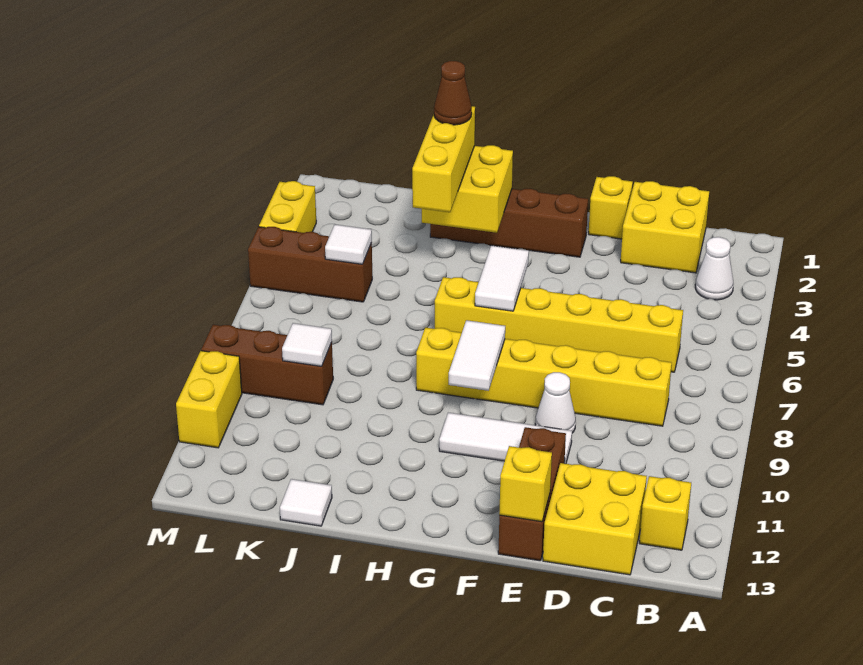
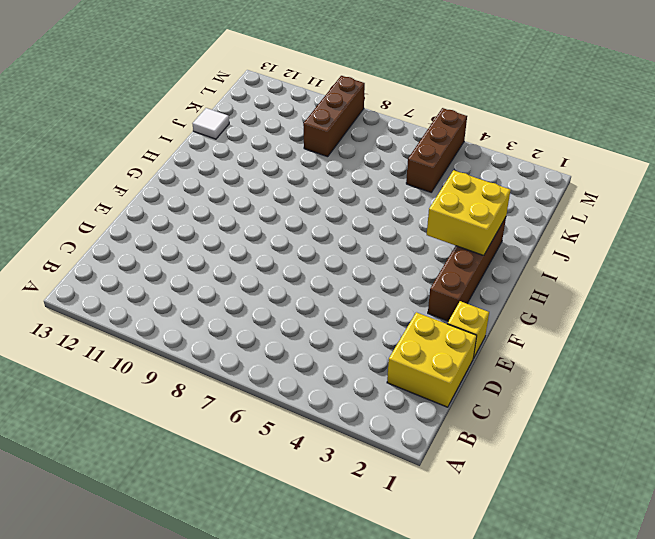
none -> white 1x1 cone [695,237,734,300]
none -> yellow 1x1 brick [640,476,691,550]
none -> yellow 1x6 brick [435,277,683,372]

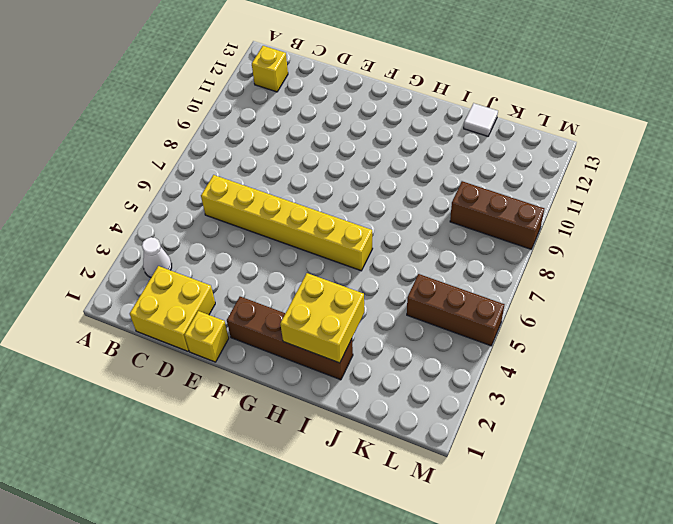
none -> yellow 1x6 brick [416,327,672,426]
none -> yellow 2x2 brick [543,463,647,575]
none -> white 1x1 cone [535,372,576,433]

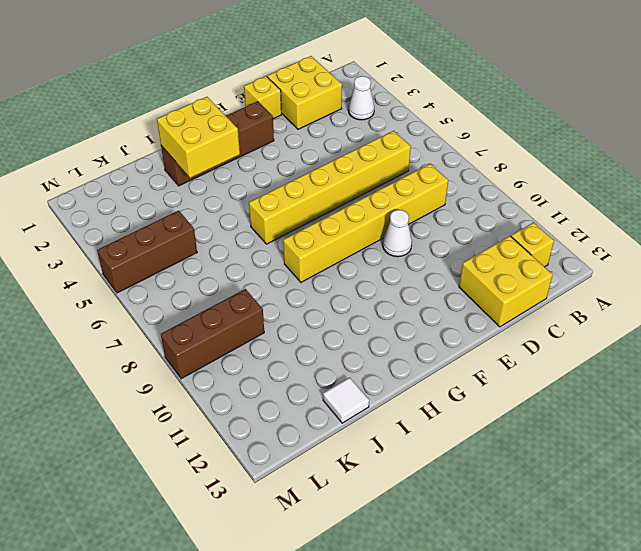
none -> white 1x3 tile [439,413,572,464]
none -> brown 1x3 brick [498,427,566,561]
none -> yellow 1x2 brick [259,181,316,233]

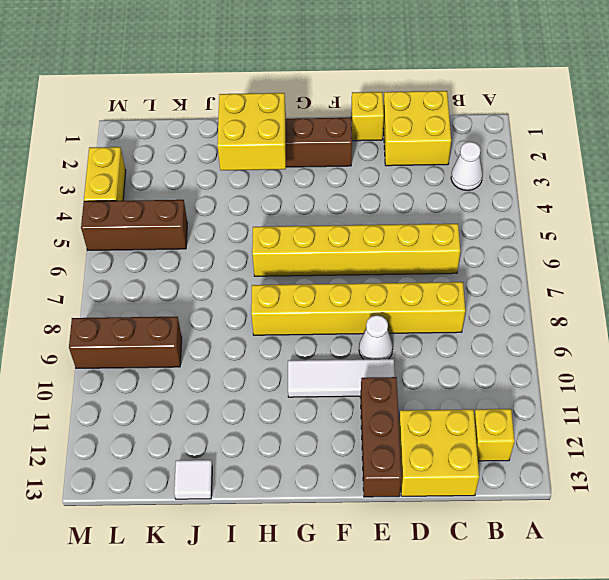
none -> yellow 1x2 brick [176,351,242,448]
none -> yellow 1x1 brick [499,446,552,522]
none -> white 1x2 tile [475,245,529,311]

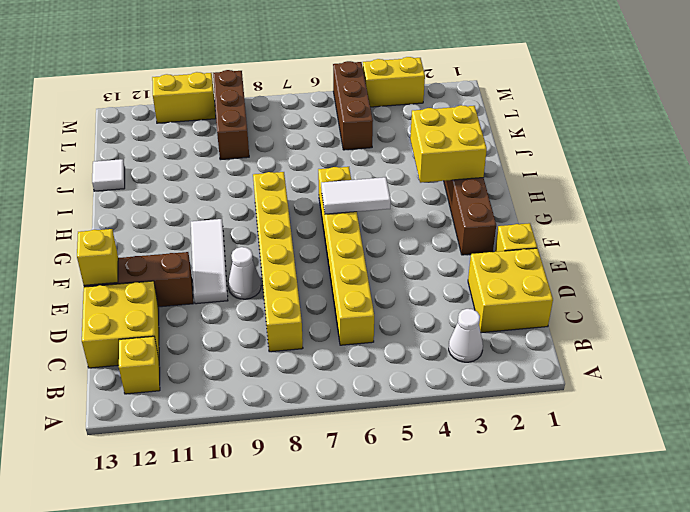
none -> white 1x2 tile [449,320,505,391]
none -> white 1x1 tile [325,224,372,264]
none -> white 1x1 tile [282,323,332,366]

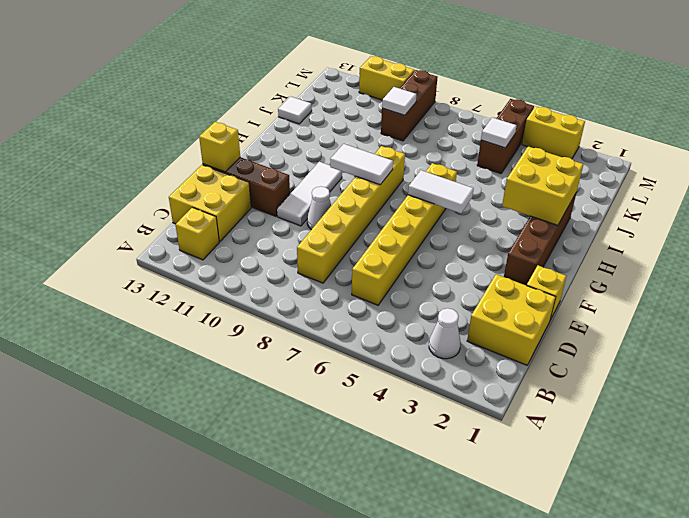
none -> yellow 1x3 brick [412,106,475,212]
none -> brown 1x1 cone [434,61,472,125]

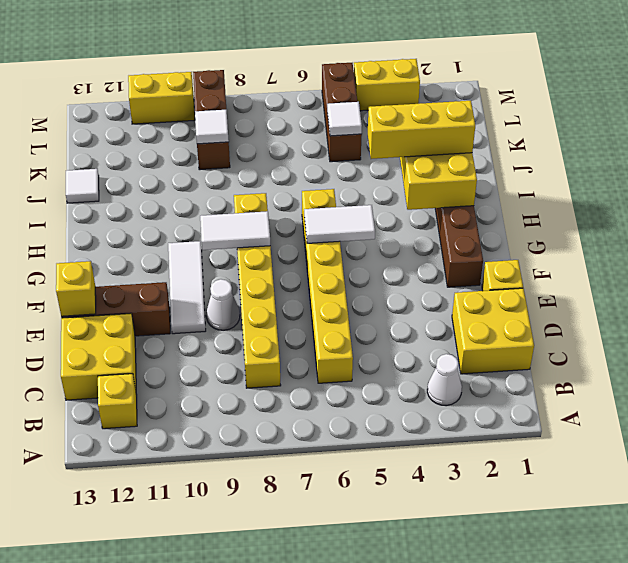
none -> brown 1x1 cone [434,61,472,125]

